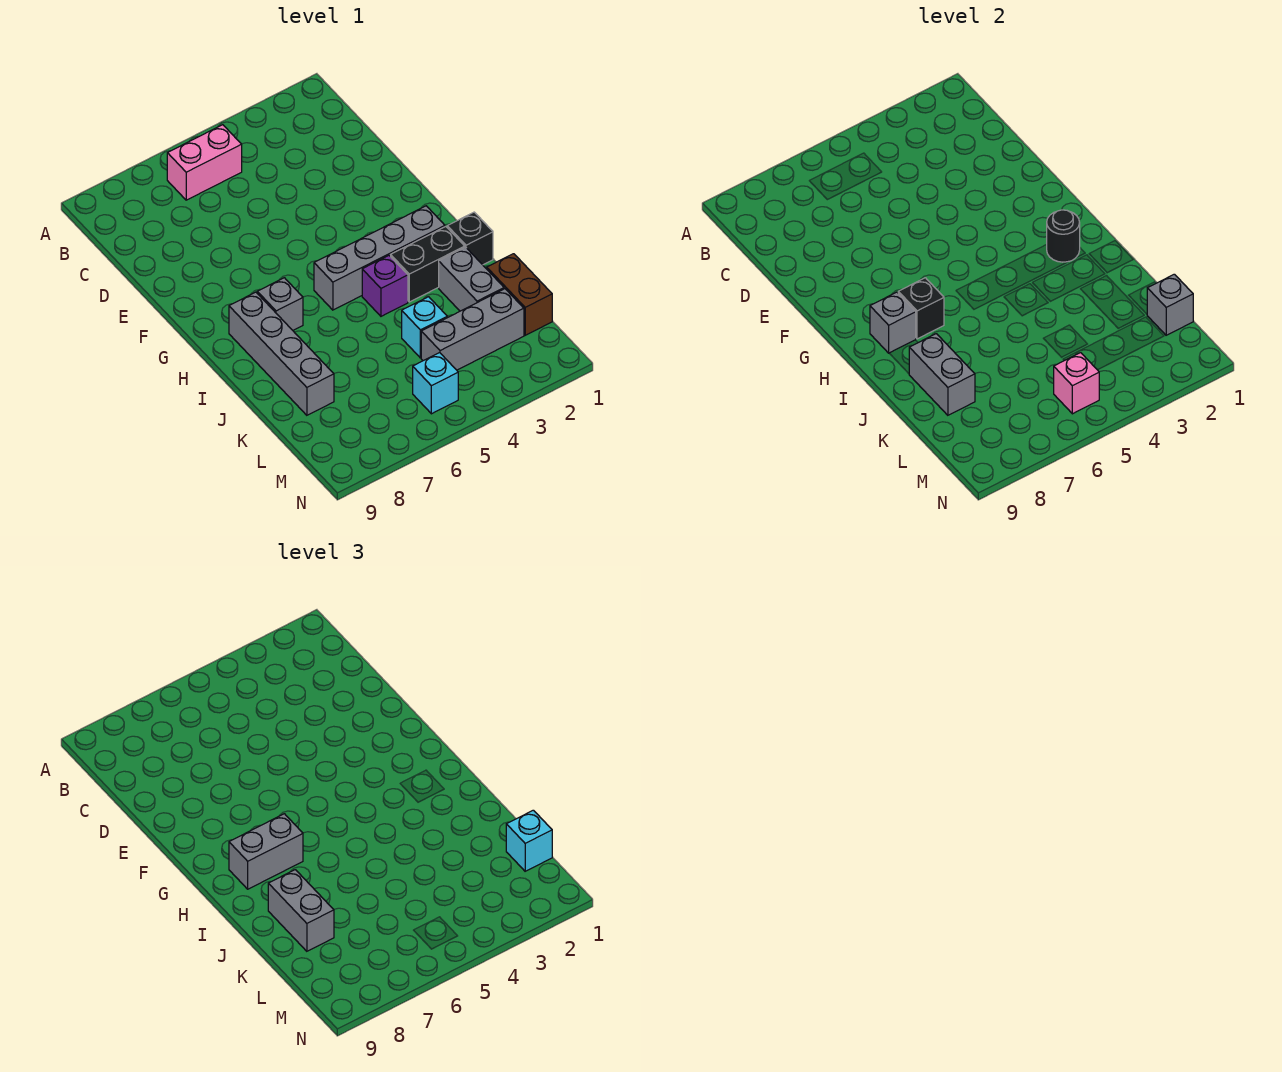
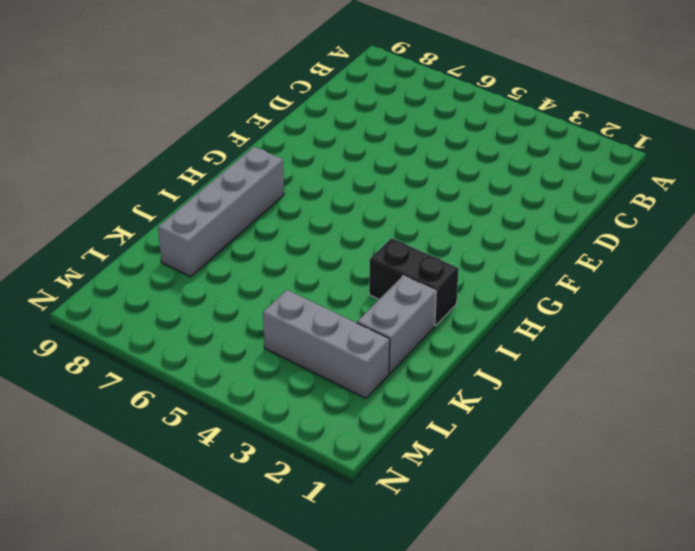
none -> pink 1x2 brick [167,125,242,200]
none -> grey 1x4 brick [314,206,445,310]
none -> grey 1x1 brick [257,278,303,330]

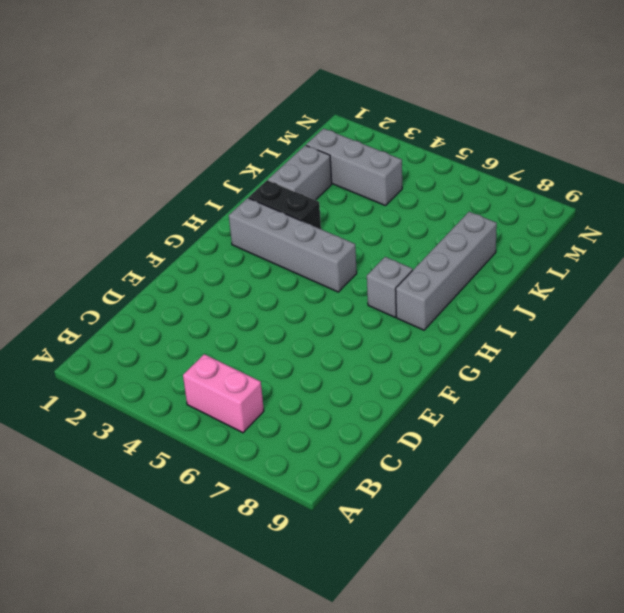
none -> black 1x1 brick [447,212,493,265]
none -> purple 1x1 brick [362,256,408,316]
none -> brown 1x2 brick [487,254,552,335]

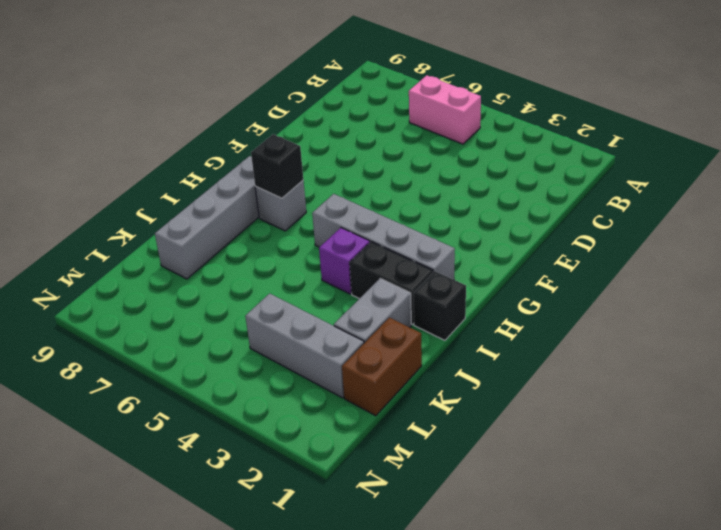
none -> cyan 1x1 brick [402,297,447,358]
none -> cyan 1x1 brick [413,353,458,414]
none -> black 1x1 round brick [1047,210,1080,262]

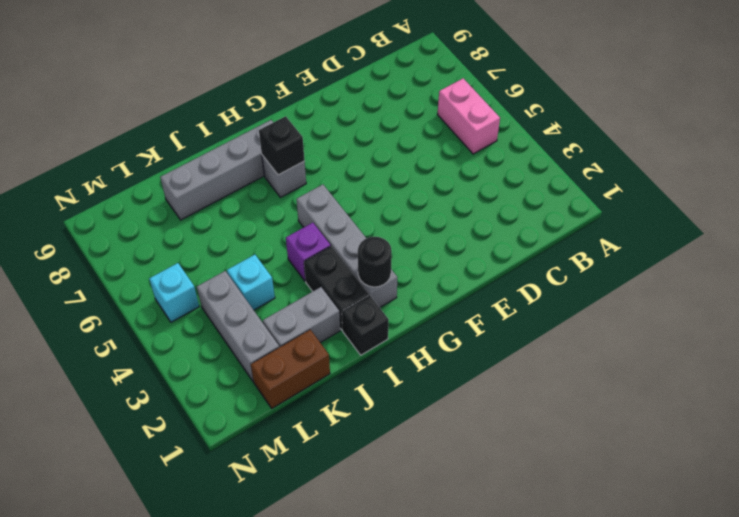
none -> grey 1x1 brick [870,292,916,353]
none -> grey 1x2 brick [909,334,975,415]
none -> grey 1x1 brick [1147,274,1193,335]

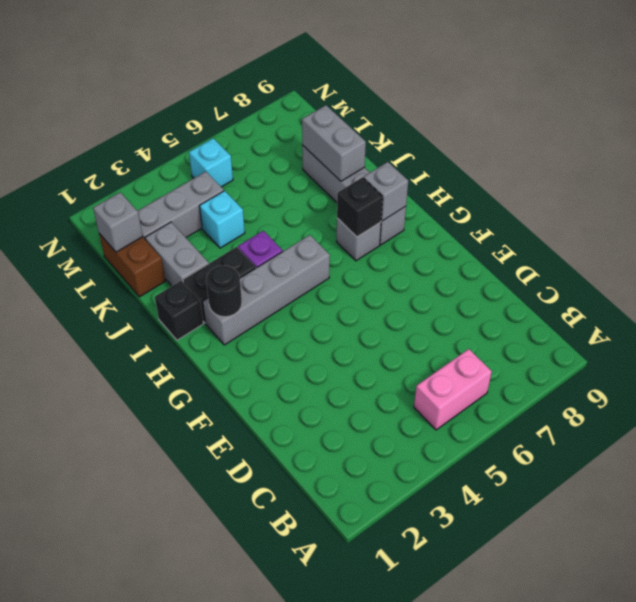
none -> pink 1x1 brick [1054,353,1099,414]
none -> grey 1x2 brick [229,814,303,889]
none -> grey 1x2 brick [268,870,334,951]

